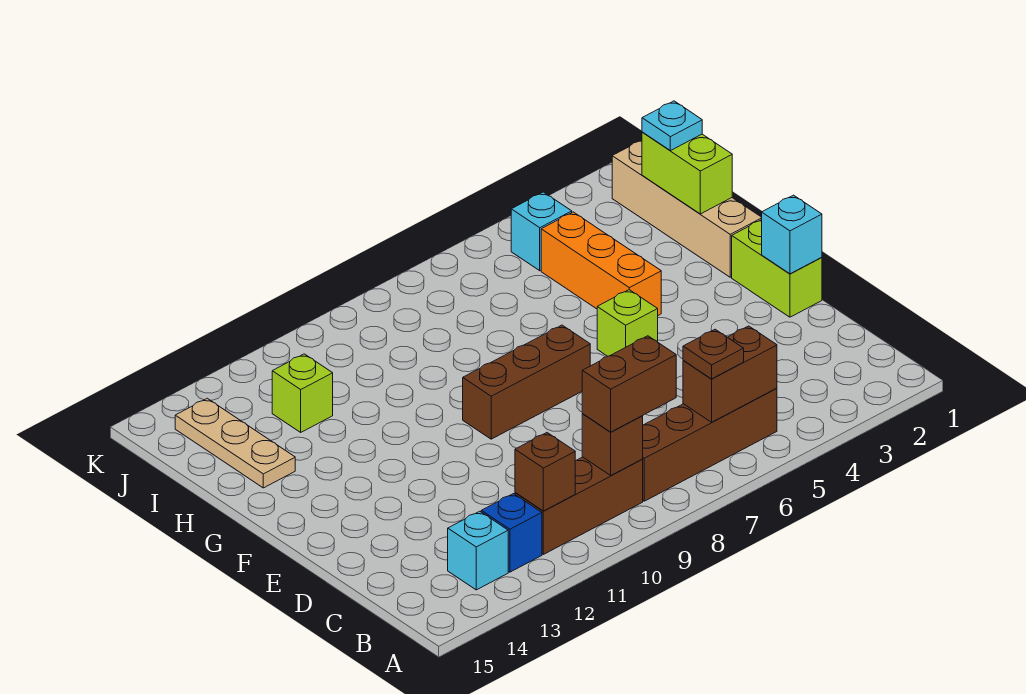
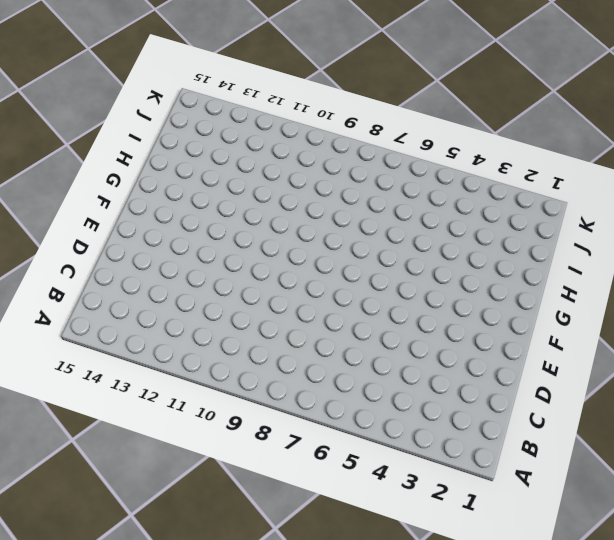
none -> brown 1x4 brick [643,388,777,501]
none -> brown 1x3 brick [515,457,643,554]
none -> blue 1x1 brick [481,494,542,572]

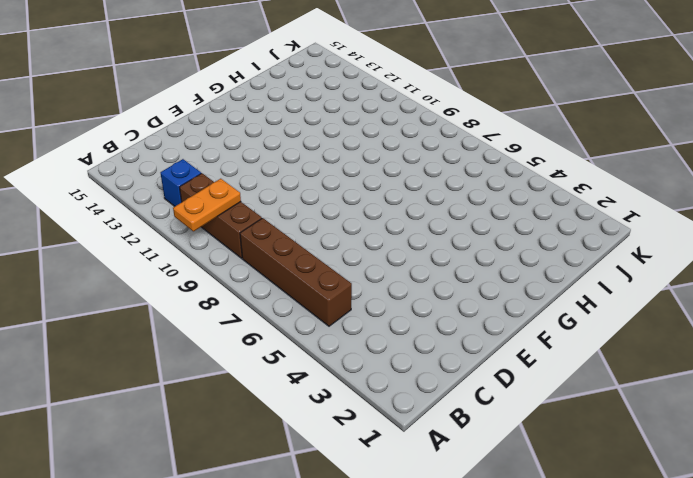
orange 1x2 plate [173,179,241,231] -> none
none -> cyan 1x1 brick [448,511,508,590]
none -> lime 1x2 brick [732,220,822,317]
none -> lime 1x1 brick [597,290,658,356]

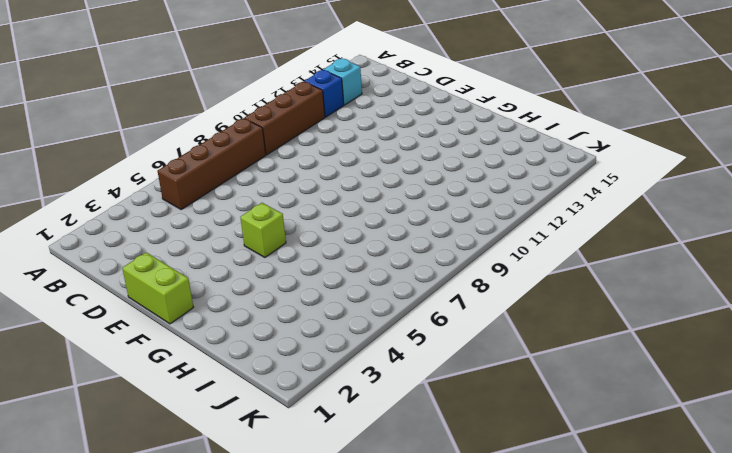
none -> brown 1x3 brick [463,325,590,439]
none -> tan 1x4 brick [612,140,762,277]
none -> orange 1x3 brick [541,212,661,315]

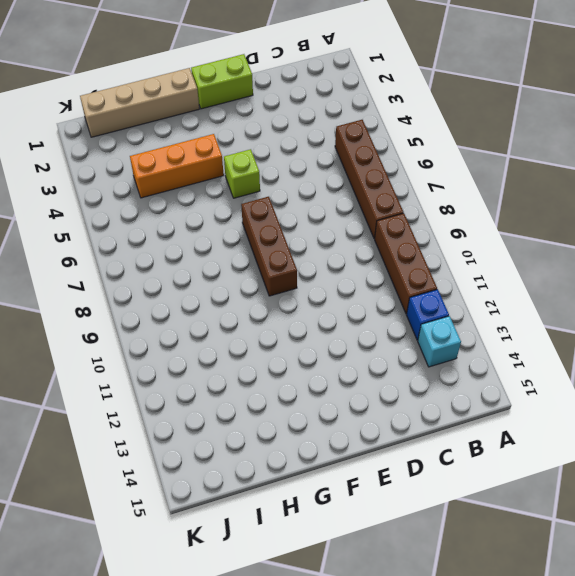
none -> tan 1x3 plate [175,398,295,488]
none -> lime 1x1 brick [272,354,333,432]
none -> cyan 1x1 brick [511,192,572,271]

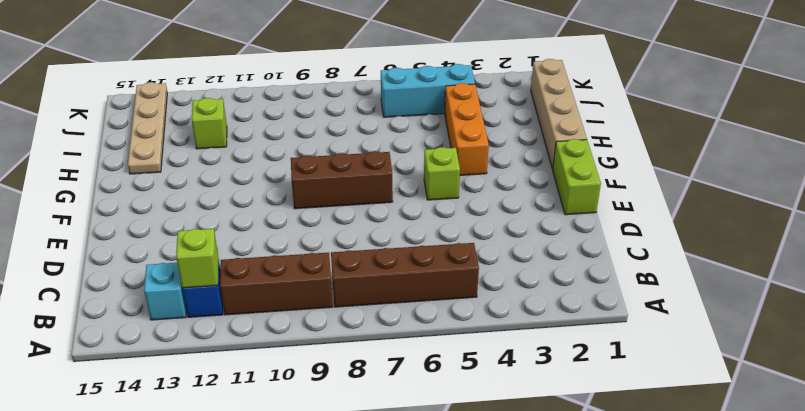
lime 1x1 brick [176,229,219,288] -> none
tan 1x4 plate [128,82,167,174] -> tan 1x3 plate [175,398,295,488]
cyan 1x3 brick [381,64,475,117] -> cyan 1x1 brick [511,192,572,271]
none -> brown 1x2 brick [683,326,777,422]
none -> brown 1x1 brick [582,414,643,475]
none -> brown 1x1 brick [515,433,575,511]

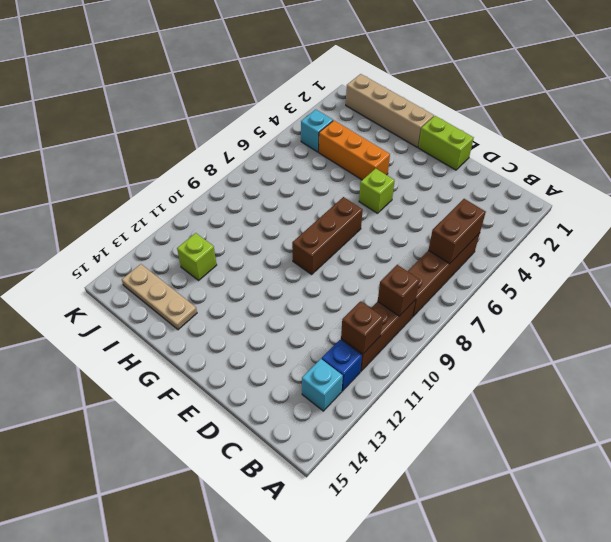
none -> cyan 1x1 brick [762,195,822,274]
none -> lime 1x2 brick [642,132,732,214]
none -> brown 1x1 plate [683,329,744,379]

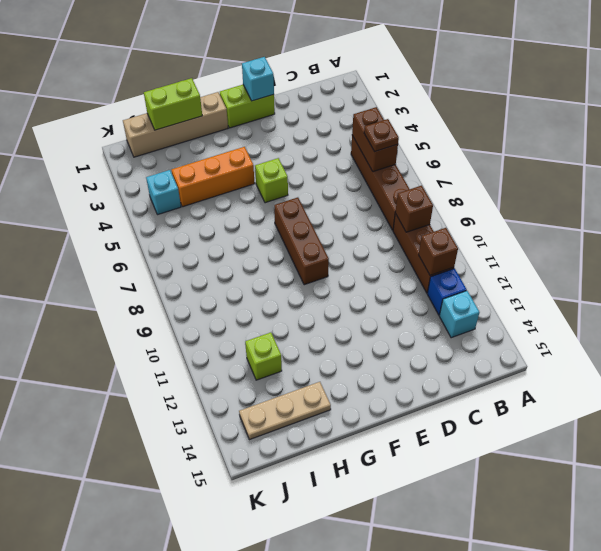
none -> brown 1x2 brick [582,336,676,432]
none -> cyan 1x1 plate [642,101,702,151]

